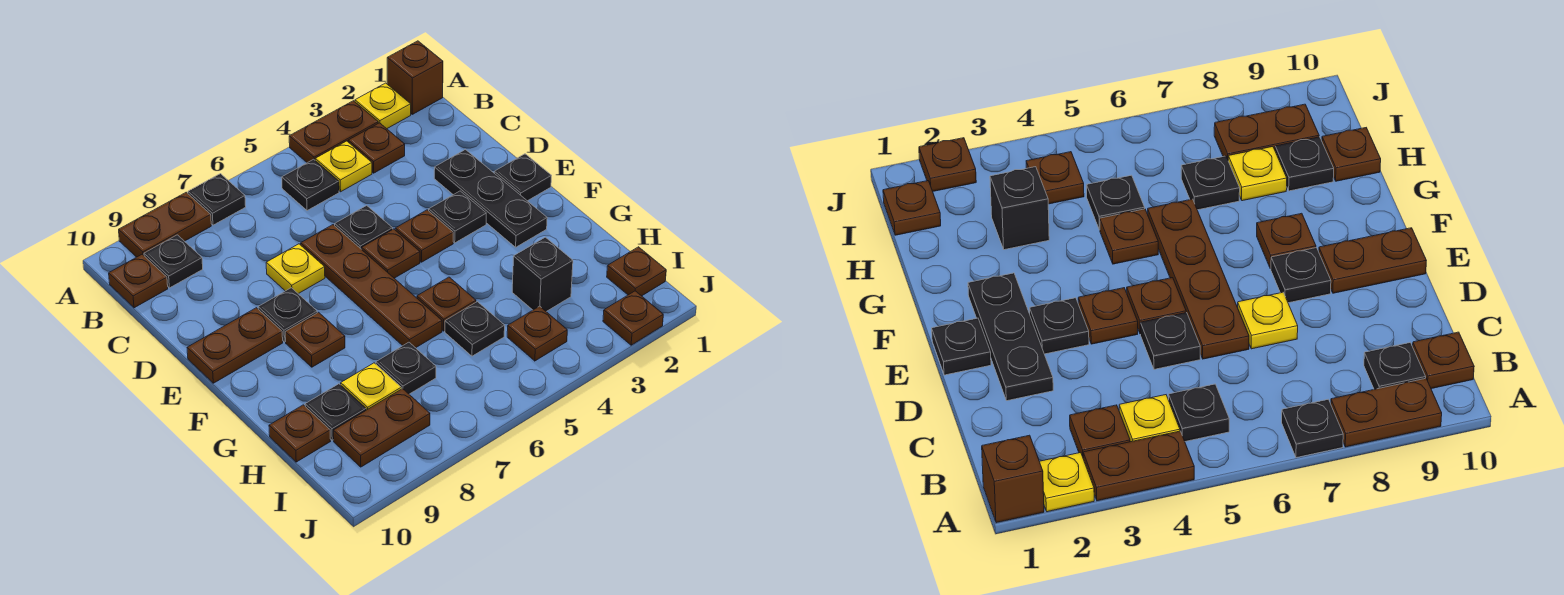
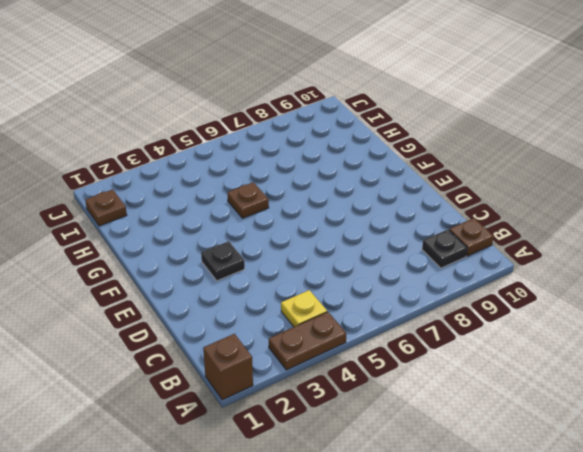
none -> yellow 1x1 plate [355,83,411,129]
none -> black 1x1 plate [188,174,246,225]
none -> brown 1x2 plate [119,192,211,257]
none -> brown 1x1 plate [348,123,405,173]

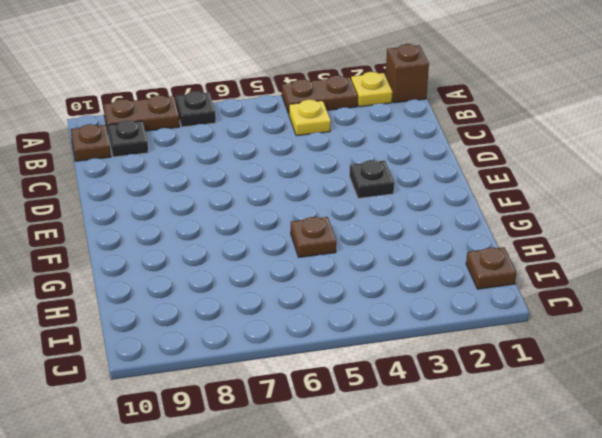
none -> brown 1x1 plate [348,123,405,173]
none -> black 1x1 plate [282,159,339,211]
none -> black 1x3 plate [434,150,547,247]
none -> black 1x1 plate [335,205,393,249]

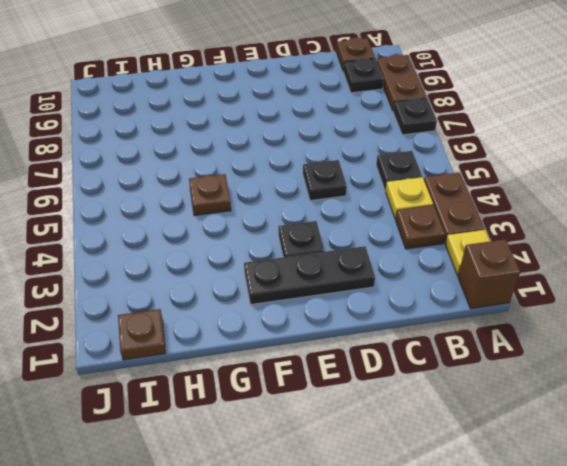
none -> brown 1x4 plate [301,225,442,348]
none -> yellow 1x1 plate [266,244,325,294]
none -> black 1x1 plate [494,154,551,201]
none -> brown 1x1 plate [395,210,453,262]

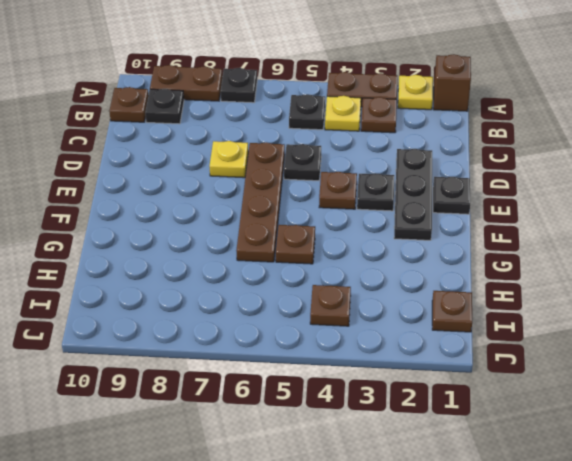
none -> brown 1x1 plate [362,229,420,278]
none -> black 1x1 plate [258,288,317,342]
none -> brown 1x2 plate [187,308,283,383]
none -> brown 1x1 plate [285,312,345,367]

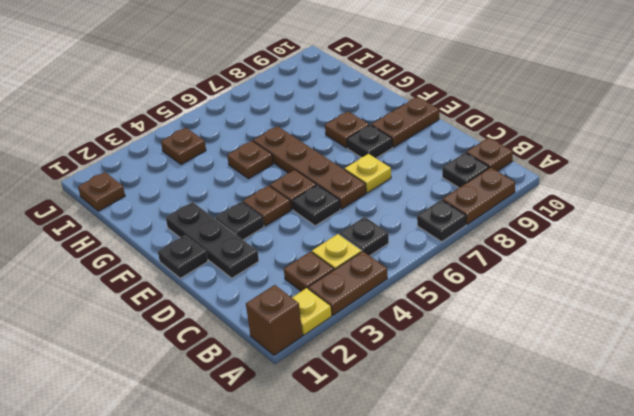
none -> black 1x1 brick [512,237,573,312]
none -> black 1x1 plate [445,302,505,356]
none -> black 1x1 plate [376,342,436,394]
none -> yellow 1x1 plate [341,363,401,410]

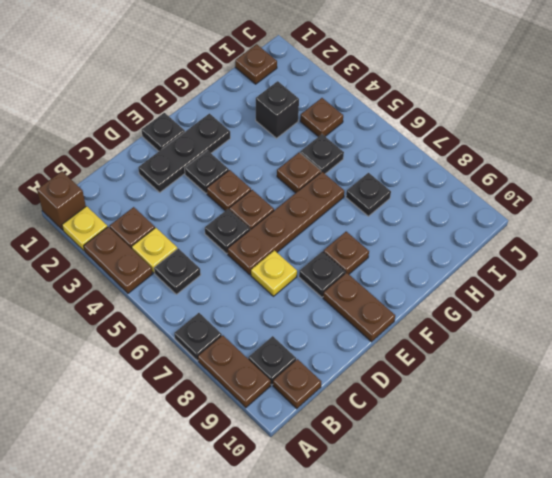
none -> yellow 1x1 plate [341,363,401,410]
none -> black 1x1 plate [305,384,366,440]
none -> brown 1x1 plate [269,405,331,462]
none -> brown 1x2 plate [333,389,430,467]

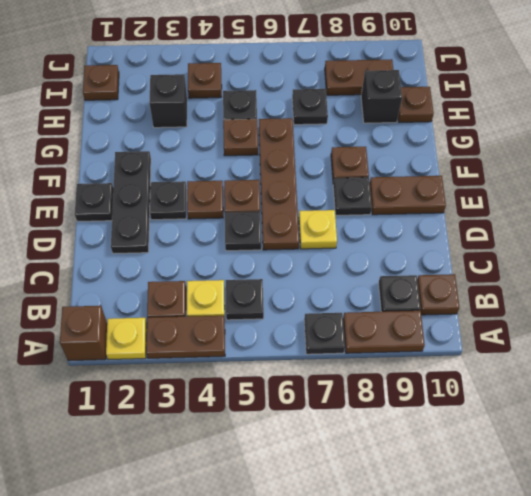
black 1x1 brick [361,70,402,123] -> black 1x1 plate [305,384,366,440]
none -> yellow 1x1 plate [341,363,401,410]
none -> brown 1x1 plate [603,291,663,345]

